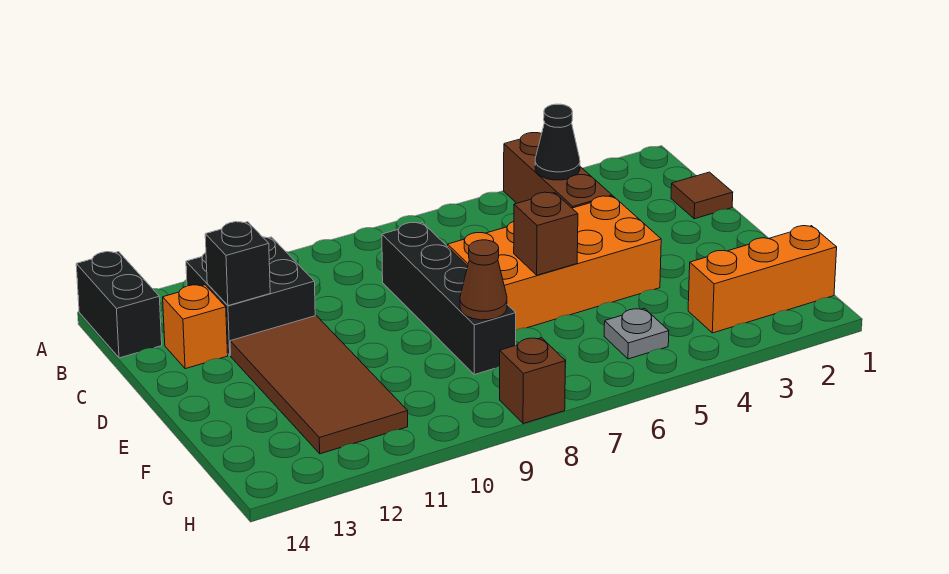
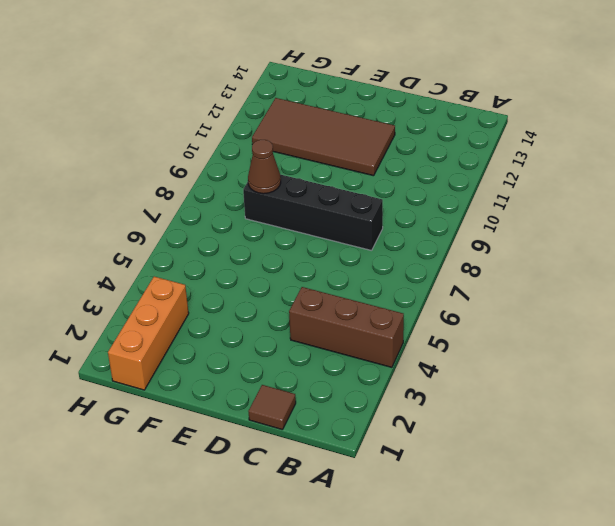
none -> black 1x2 brick [76,252,162,358]
none -> black 2x2 brick [186,237,315,355]
none -> orange 1x1 brick [163,285,228,369]

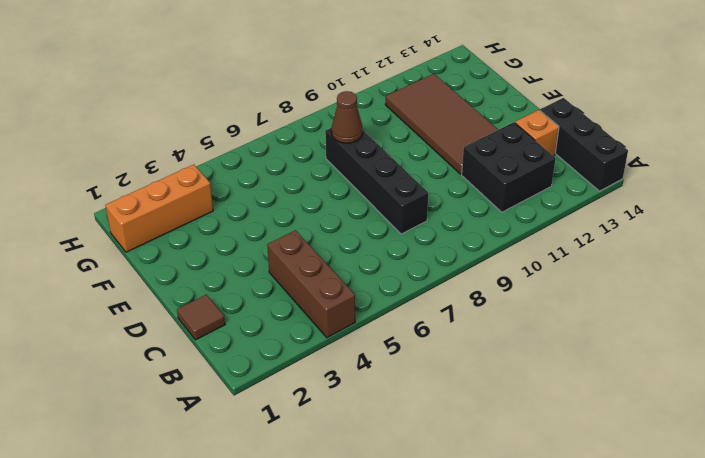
black 1x3 brick [540,98,628,191] -> black 1x2 brick [76,252,162,358]
none -> orange 2x4 brick [447,196,661,330]
none -> grey 1x1 plate [604,309,669,359]
none -> brown 1x1 brick [500,338,565,424]

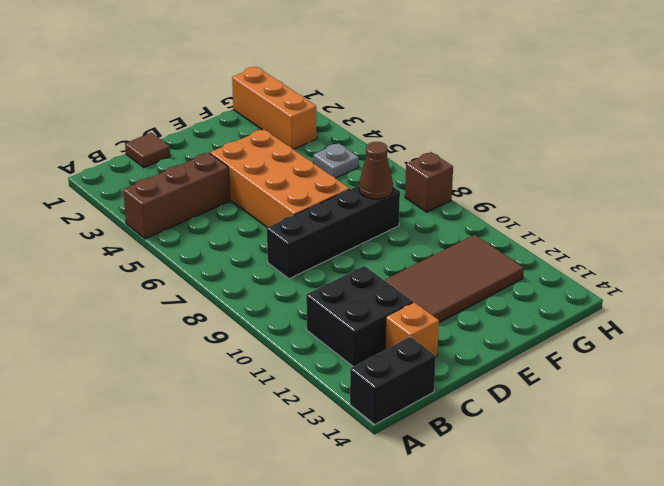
none -> black 1x1 cone [535,104,580,180]
none -> black 1x1 brick [205,222,270,306]
none -> brown 1x1 brick [514,192,578,275]

